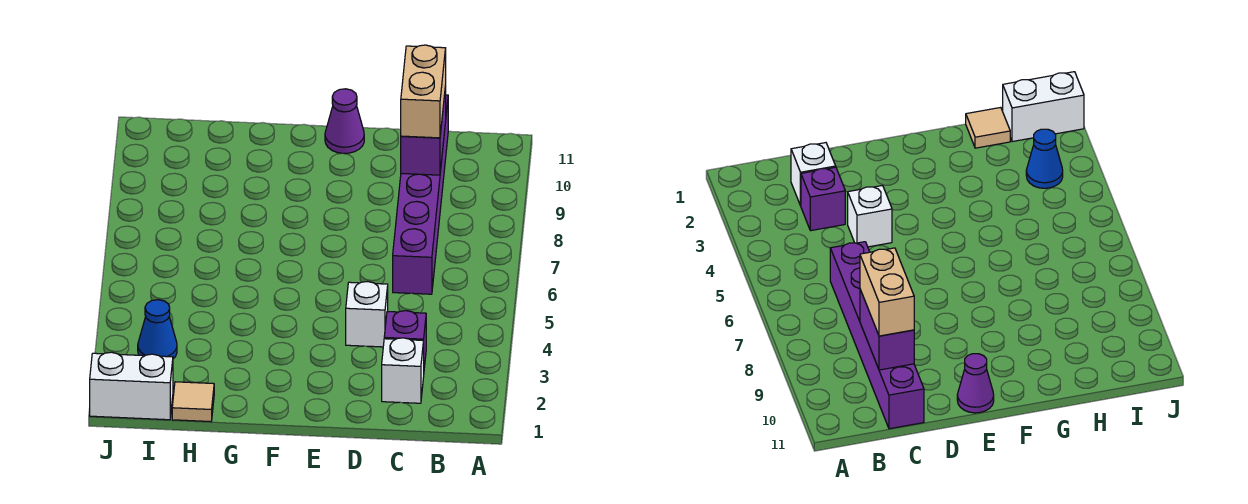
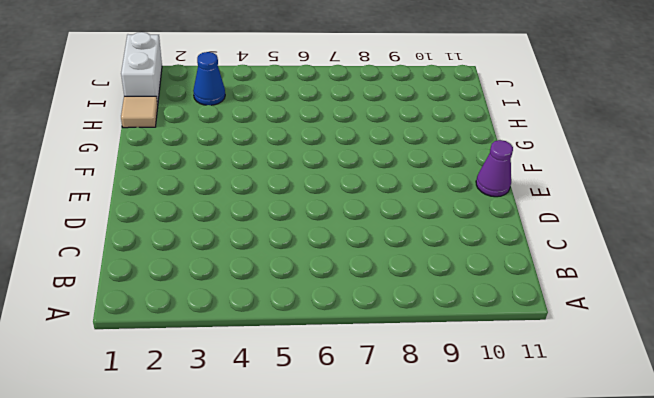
none -> white 1x1 brick [382,338,424,403]
none -> purple 1x1 brick [384,311,426,368]

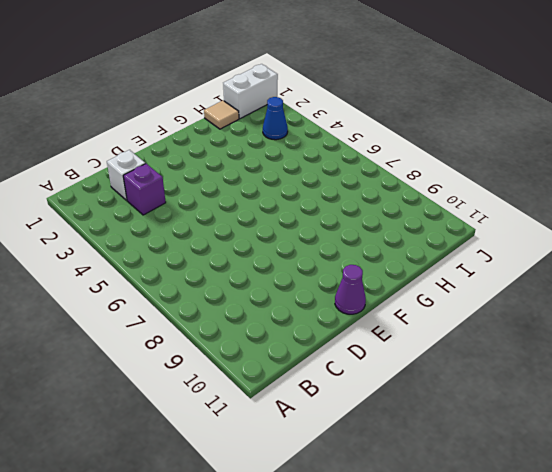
none -> purple 1x6 brick [393,95,448,294]
none -> white 1x1 brick [346,282,388,347]

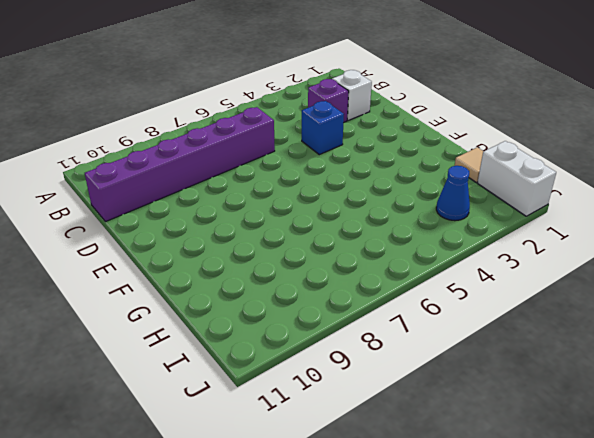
blue 1x1 brick [302,101,344,155] -> white 1x1 brick [346,282,388,347]
none -> purple 1x1 cone [325,89,364,153]
none -> purple 1x2 brick [401,86,446,175]

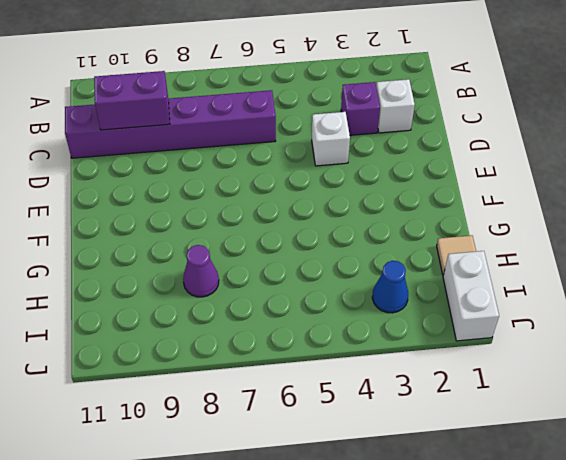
purple 1x1 cone [183,245,219,297] -> purple 1x1 cone moved to [325,89,364,153]
none -> tan 1x2 brick [401,45,446,138]

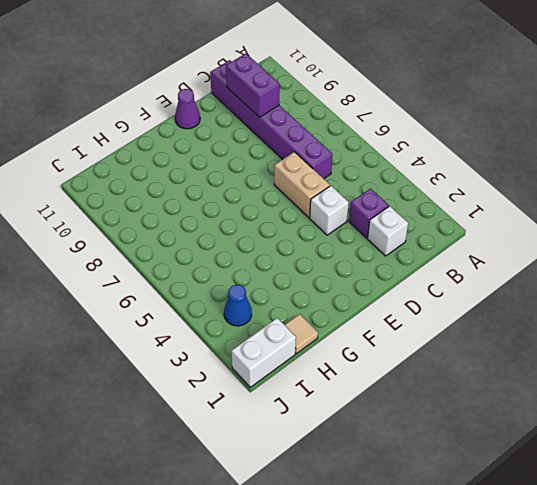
tan 1x2 brick [274,152,330,218] -> tan 1x2 brick moved to [401,45,446,138]

